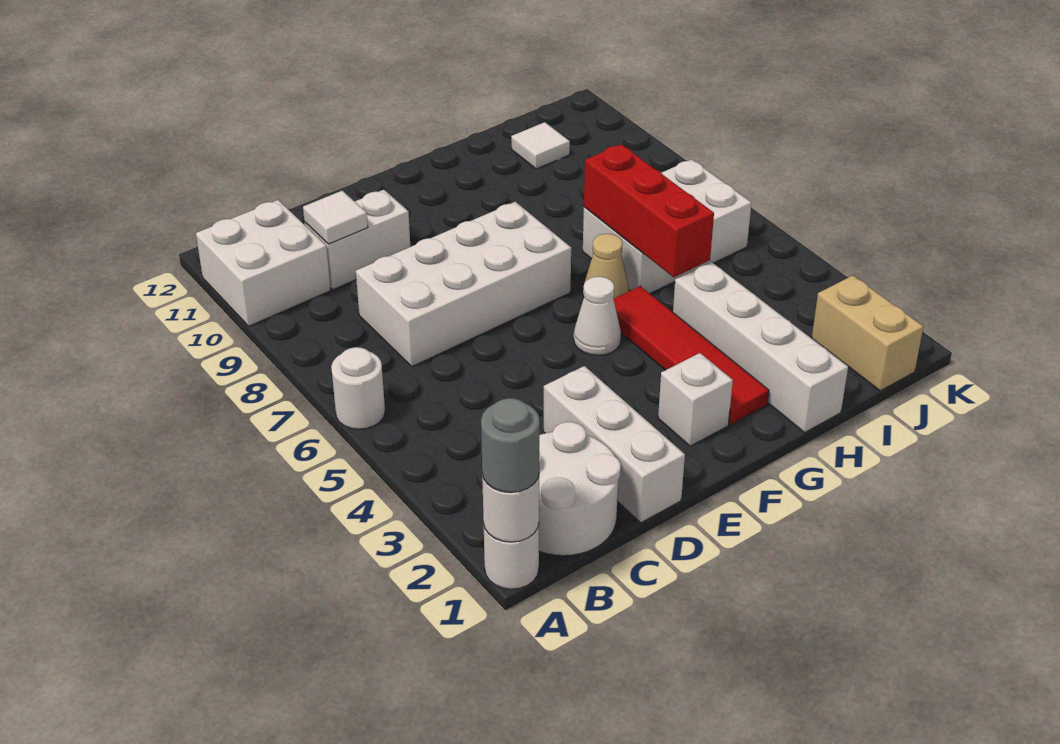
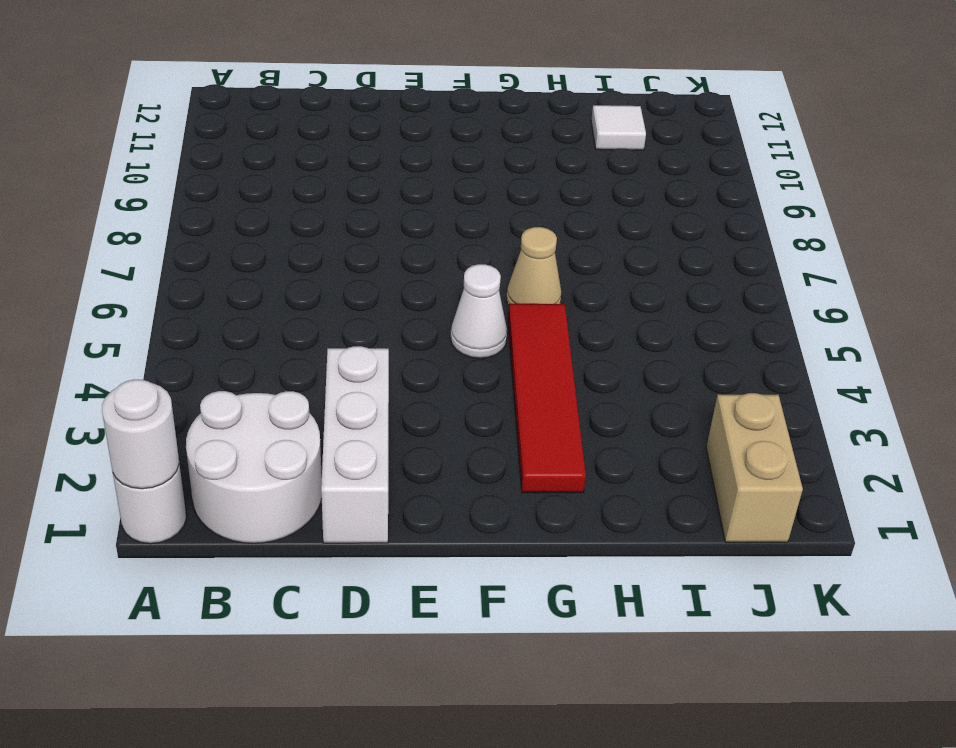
none -> white 1x1 round brick [331,347,385,429]
none -> white 2x2 brick [196,200,331,326]
none -> white 2x4 brick [356,202,571,367]

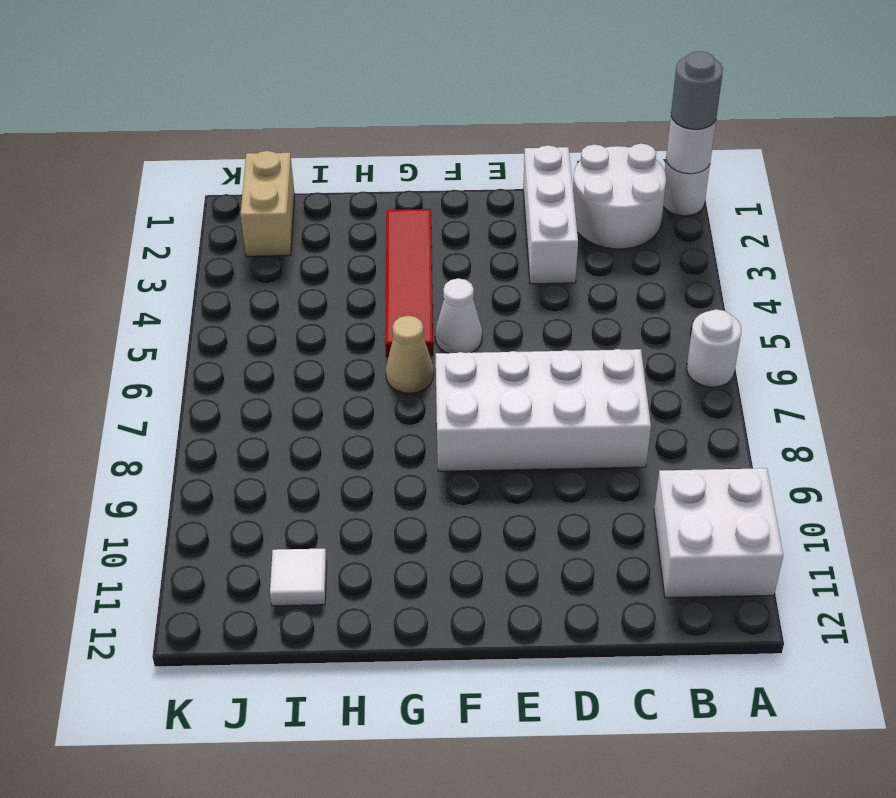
none -> white 1x2 brick [305,190,410,290]
none -> white 1x1 brick [658,353,733,446]
none -> white 1x4 brick [673,262,848,433]

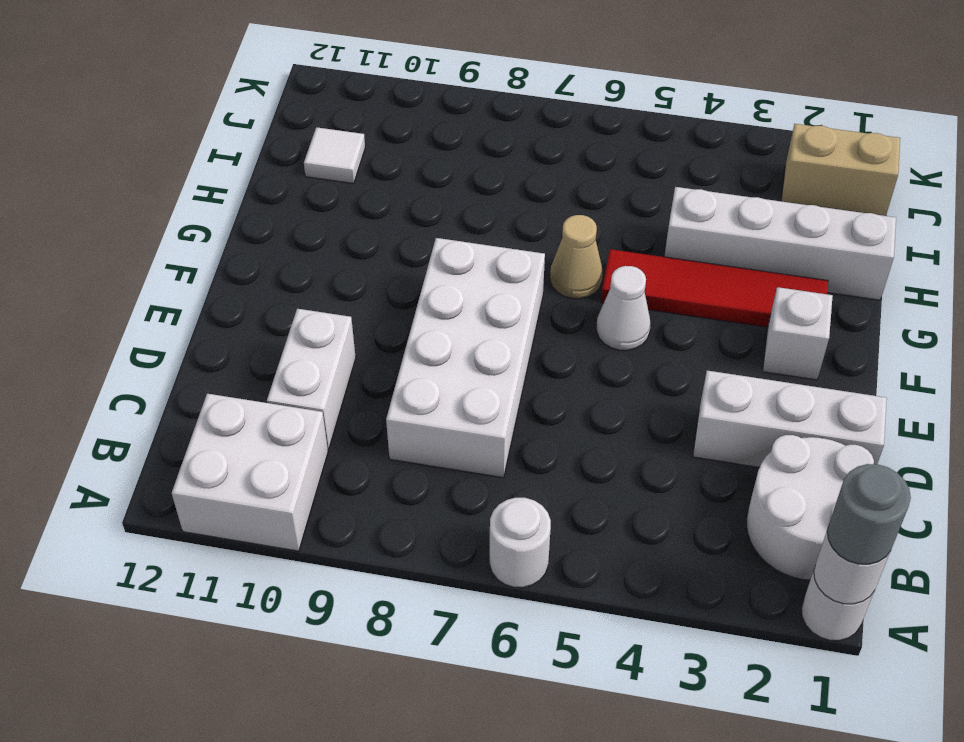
none -> white 2x3 brick [583,159,752,293]
none -> white 1x1 tile [303,191,368,244]
none -> red 1x3 brick [584,144,714,277]

